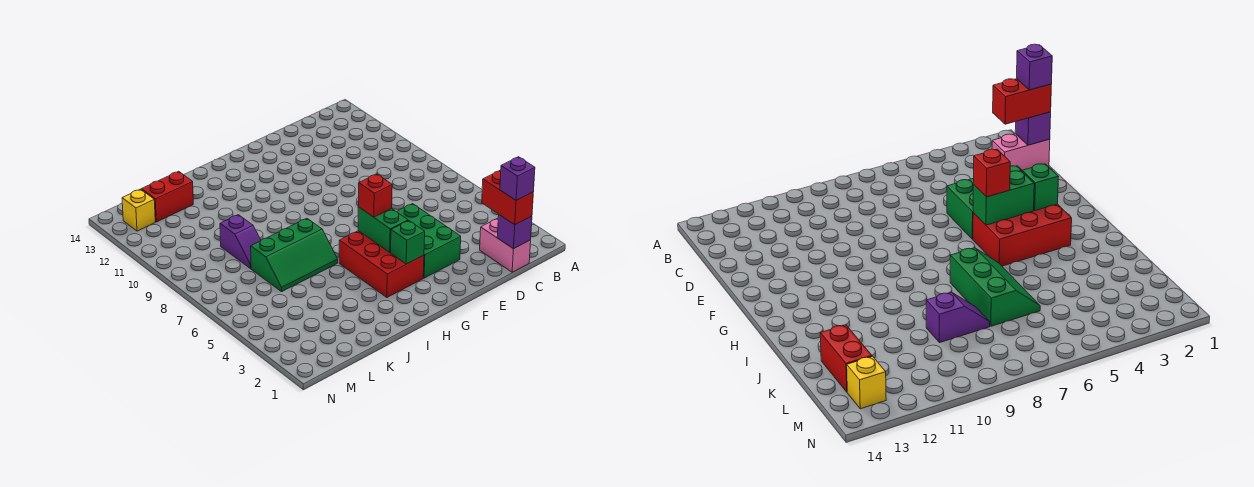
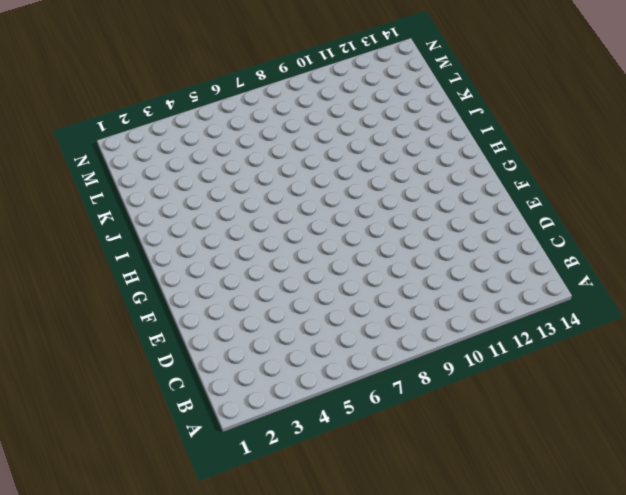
none -> pink 1x2 brick [480,218,531,272]
none -> green 2x3 brick [397,204,461,278]
none -> red 2x3 brick [339,231,424,297]

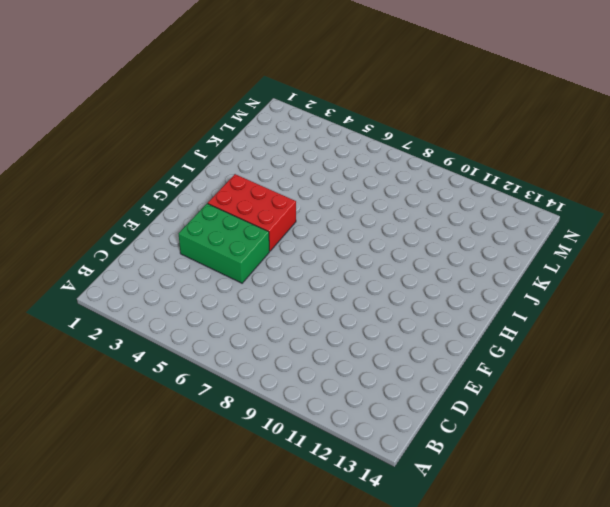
none -> pink 1x2 brick [480,218,531,272]
none -> green 2x3 slope [251,218,338,292]
none -> purple 1x2 slope [220,215,261,268]

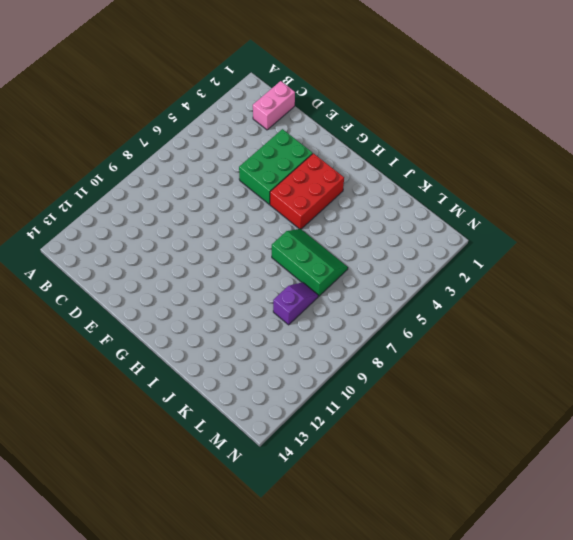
none -> red 1x2 brick [142,171,193,222]
none -> yellow 1x1 brick [122,189,155,231]
none -> purple 1x1 brick [497,215,532,249]

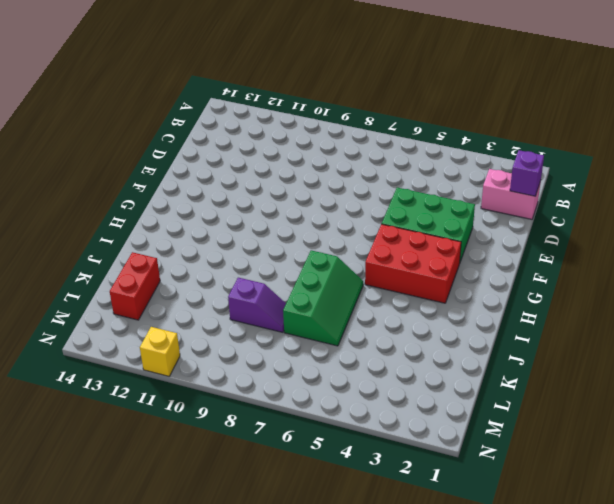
yellow 1x1 brick [140,327,180,376] -> yellow 1x1 brick moved to [122,189,155,231]
none -> green 1x1 brick [391,221,425,264]
none -> green 1x2 brick [358,207,408,252]
none -> red 1x2 brick [482,170,533,225]

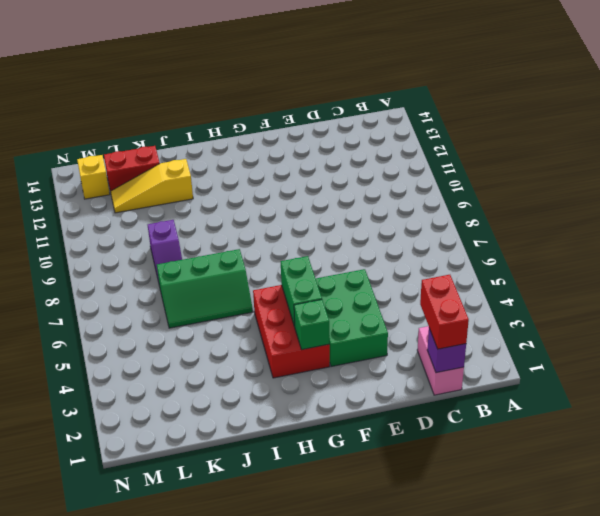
yellow 1x3 slope [111,159,193,213] -> none
none -> red 1x1 brick [358,174,392,217]
none -> purple 1x1 brick [500,157,535,200]

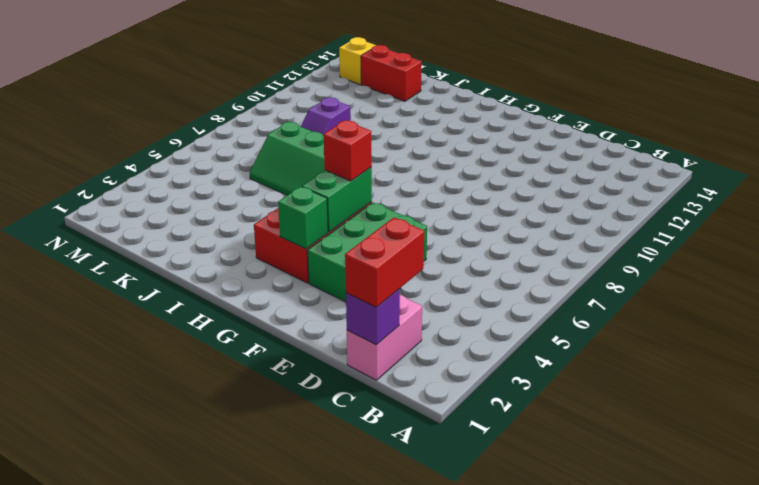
none -> purple 1x1 brick [500,157,535,200]

